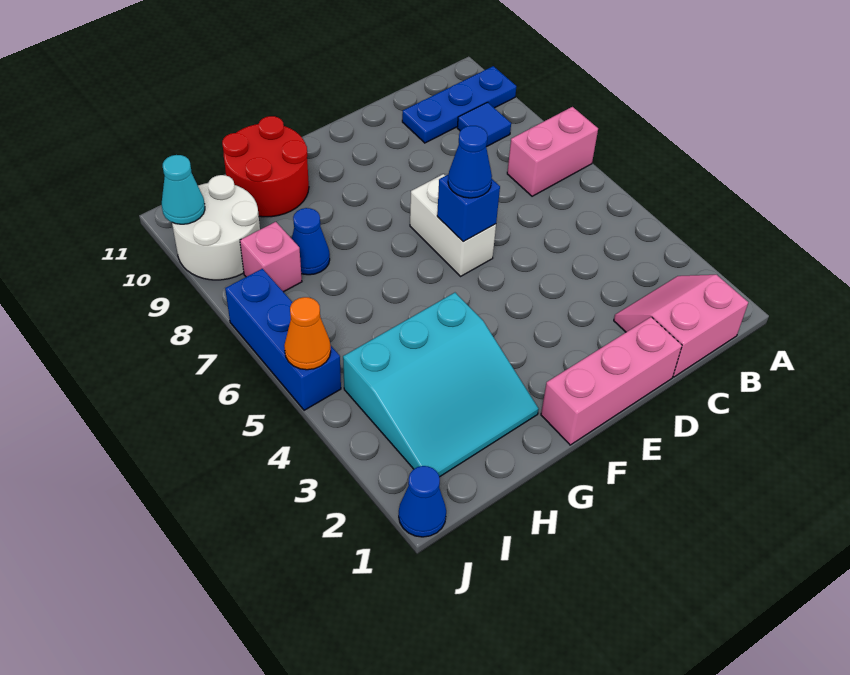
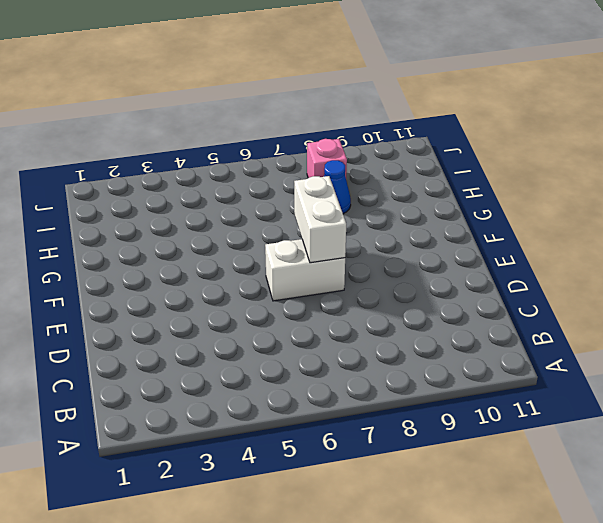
white 1x2 brick [294,176,346,263] -> none
none -> pink 1x2 brick [507,107,598,196]
none -> blue 1x3 plate [402,66,516,143]
none -> pink 2x2 slope [614,275,748,377]

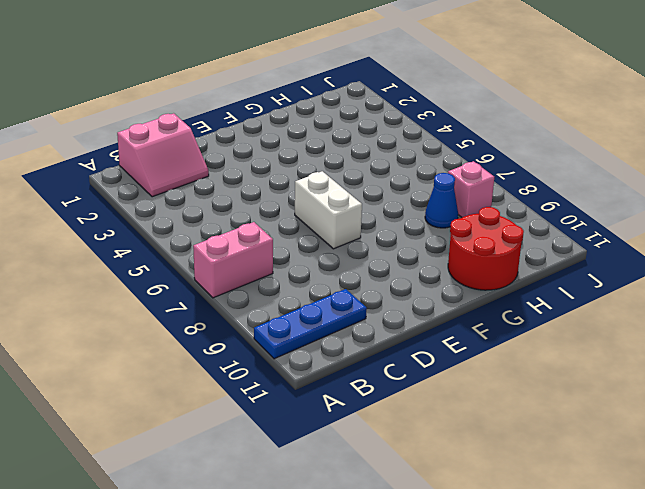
none -> blue 1x1 tile [457,102,511,147]
none -> pink 1x3 brick [541,317,682,445]
none -> cyan 3x3 slope [343,293,539,477]

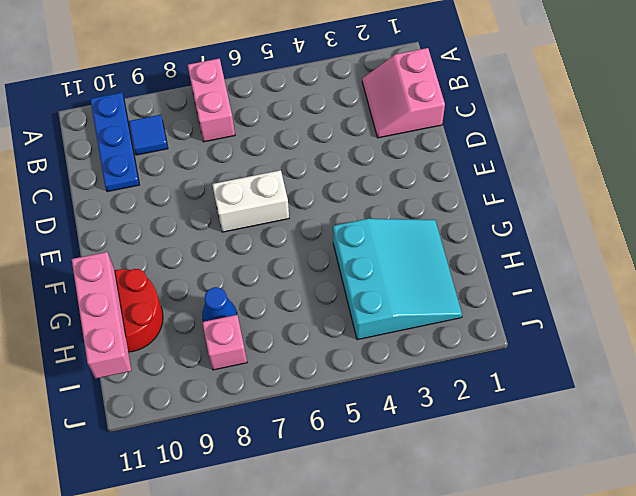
pink 1x3 brick [72,252,131,378] -> pink 1x3 brick moved to [541,317,682,445]
none -> white 2x2 round brick [172,175,260,280]
none -> blue 1x1 cone [399,466,446,537]
none -> blue 1x3 brick [225,269,341,410]

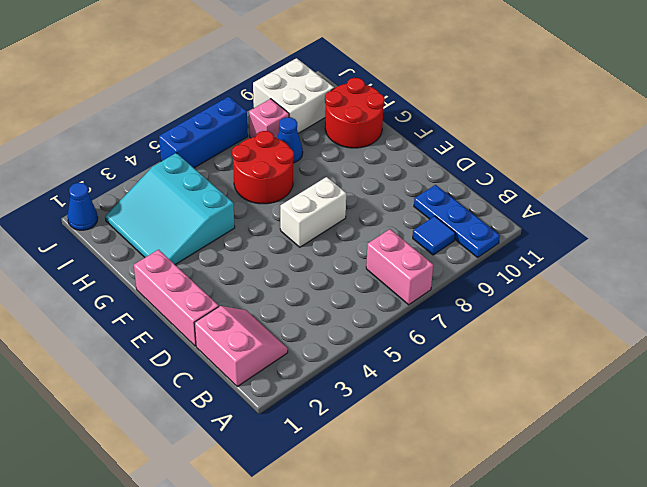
red 2x2 round brick [232,131,294,204] -> none
white 2x2 brick [253,58,334,133] -> white 2x2 round brick [172,175,260,280]
none -> blue 1x1 brick [437,175,500,242]
none -> orange 1x1 cone [284,297,331,370]
none -> cyan 1x1 cone [162,155,205,224]

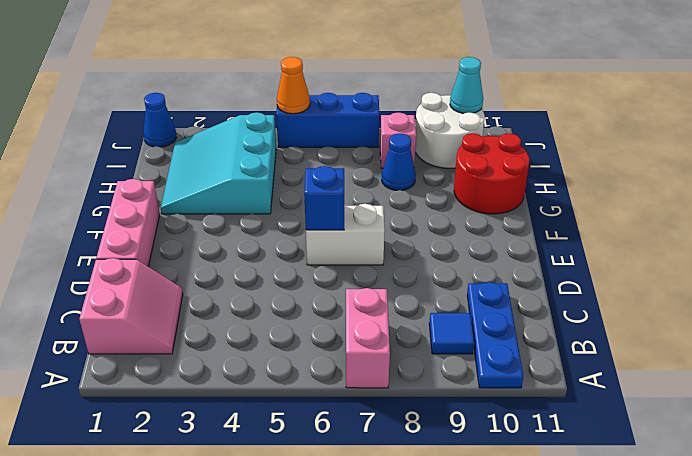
none -> blue 1x1 cone [448,126,492,198]

